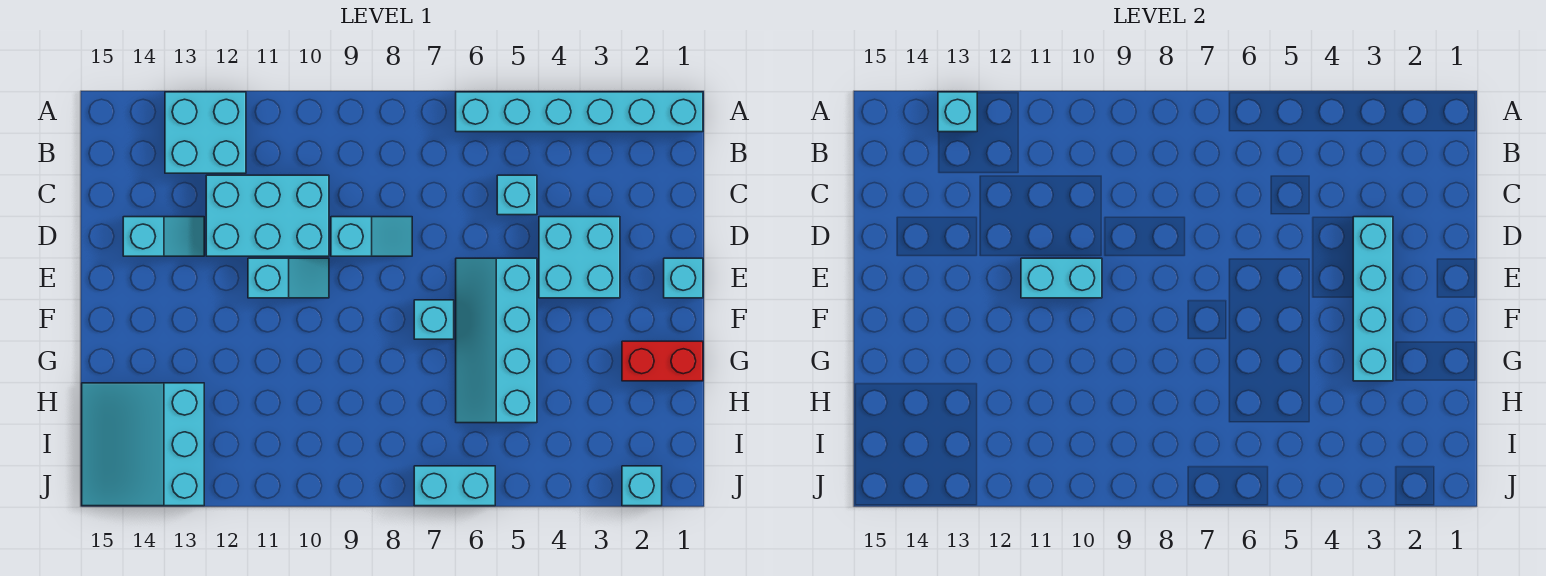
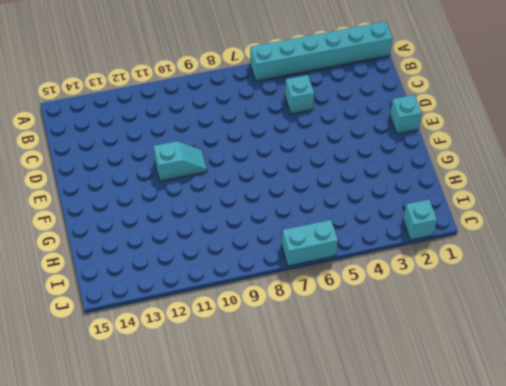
none -> cyan 2x2 brick [165,92,246,173]
none -> cyan 2x3 brick [206,175,329,256]
none -> cyan 2x2 brick [539,217,620,298]

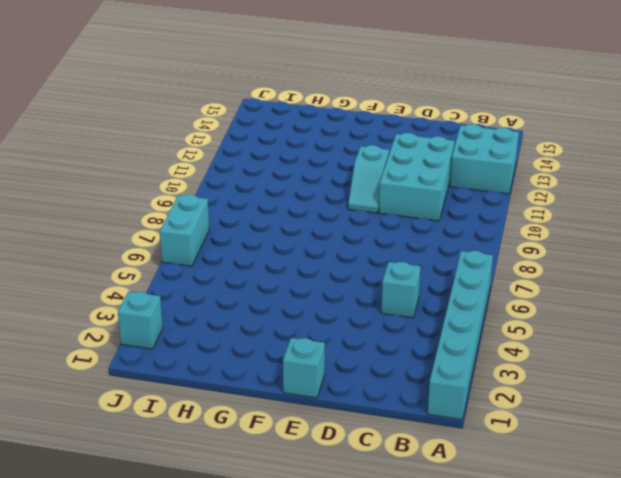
none -> cyan 2x2 brick [539,217,620,298]
none -> cyan 1x2 slope [331,217,412,256]
none -> cyan 1x2 slope [123,217,204,256]

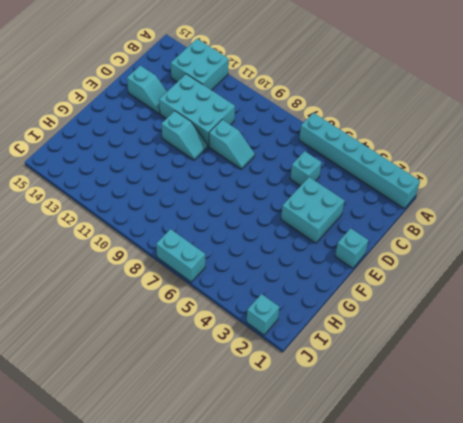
none -> cyan 2x4 slope [456,258,537,423]
none -> cyan 1x1 brick [414,300,454,339]
none -> red 1x2 brick [622,341,703,381]

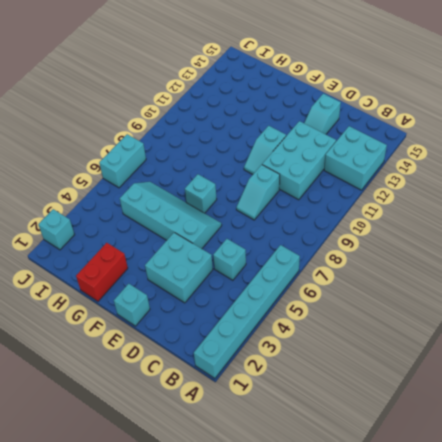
none -> cyan 3x3 slope [82,383,204,506]
none -> cyan 1x1 brick [938,92,977,132]
none -> cyan 1x4 brick [1353,217,1393,381]

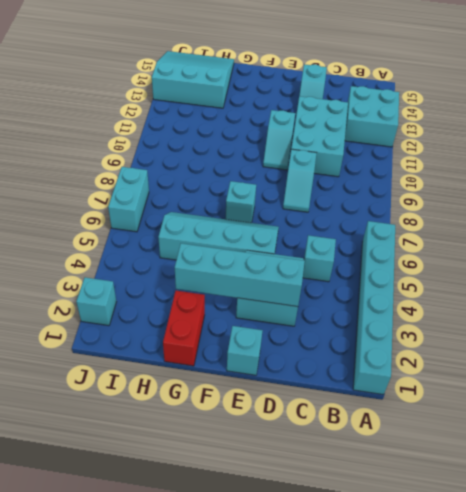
none -> cyan 1x1 brick [938,92,977,132]
none -> cyan 1x2 brick [1021,258,1102,298]

